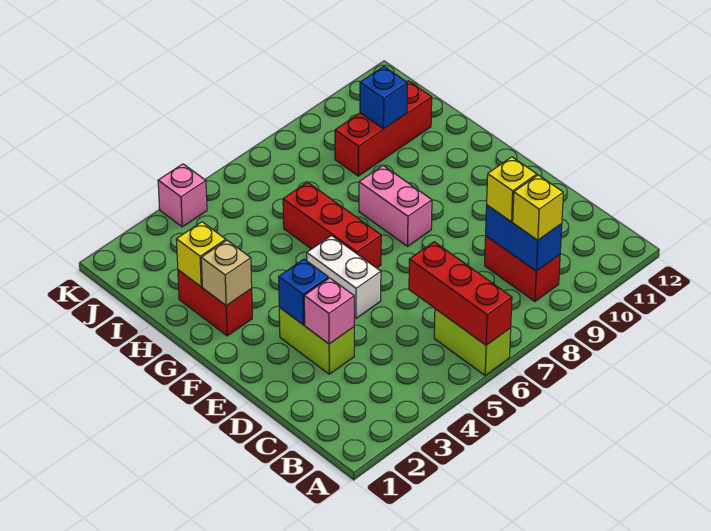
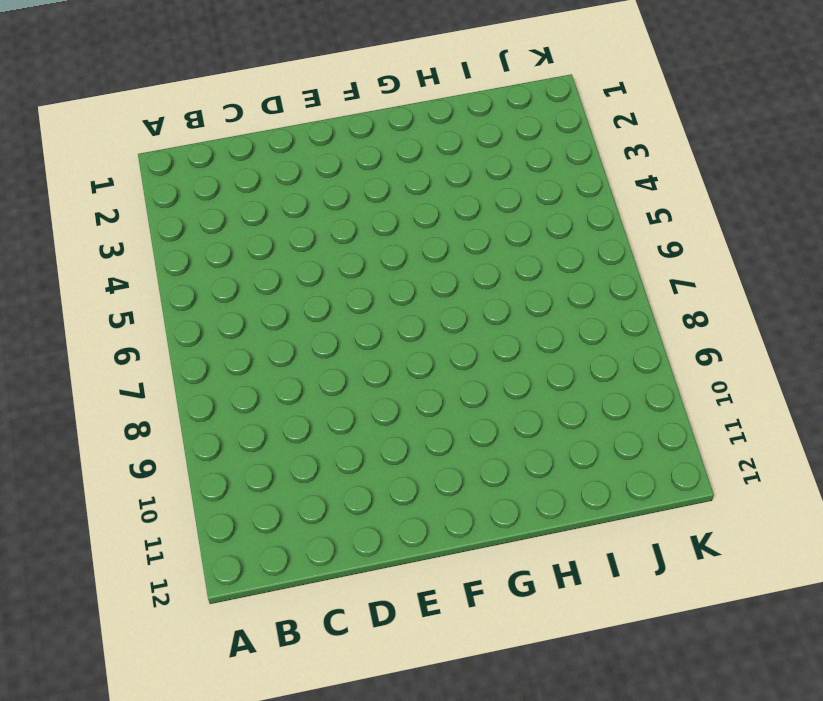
none -> lime 1x2 brick [434,309,511,376]
none -> red 1x2 brick [485,236,560,301]
none -> lime 1x2 brick [279,307,354,374]

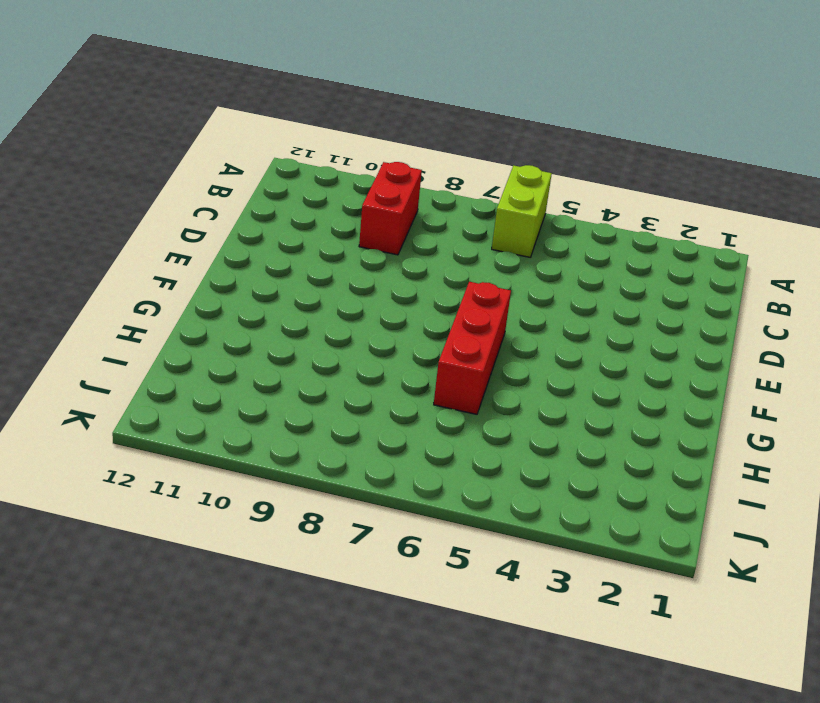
none -> lime 1x2 brick [279,307,354,374]
none -> white 1x2 brick [307,236,381,318]
none -> pink 1x2 brick [359,165,432,246]

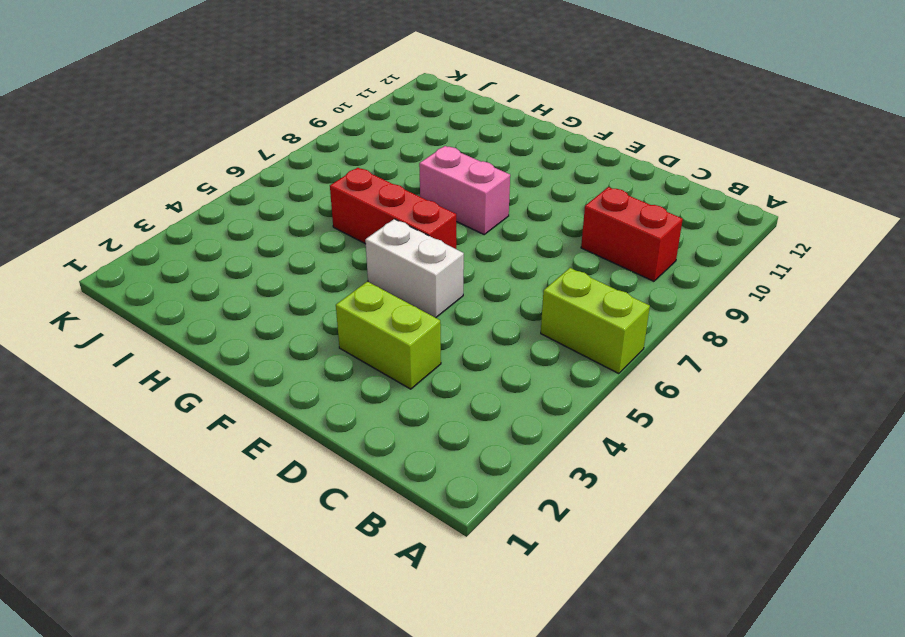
none -> red 1x2 brick [178,270,252,336]
none -> red 1x3 brick [335,81,432,176]
none -> pink 1x1 brick [158,164,207,227]

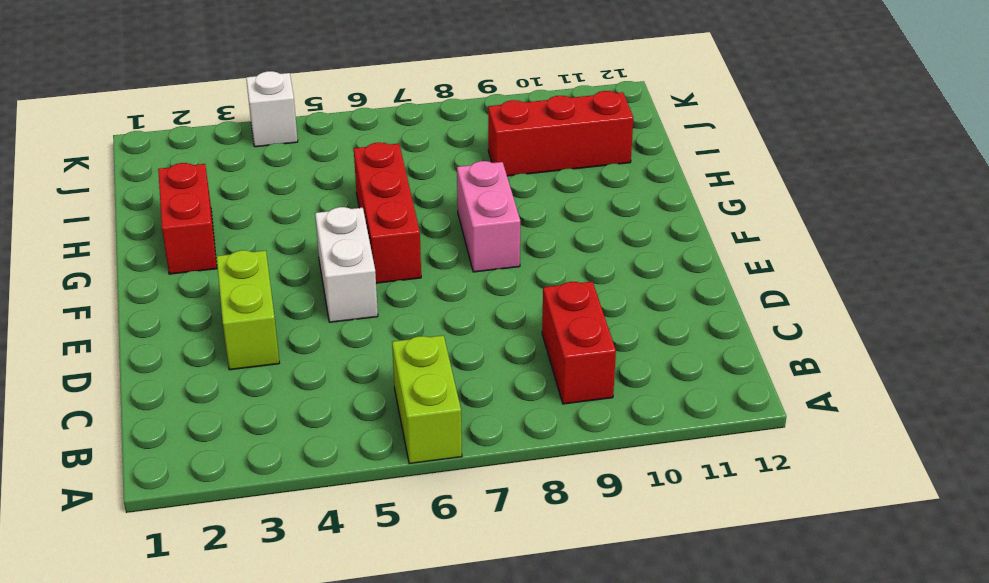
white 1x1 brick [246,71,298,147] -> pink 1x1 brick [158,164,207,227]
none -> red 1x3 brick [409,242,512,345]
none -> blue 1x2 brick [486,205,562,271]
none -> pink 1x1 brick [304,278,354,344]

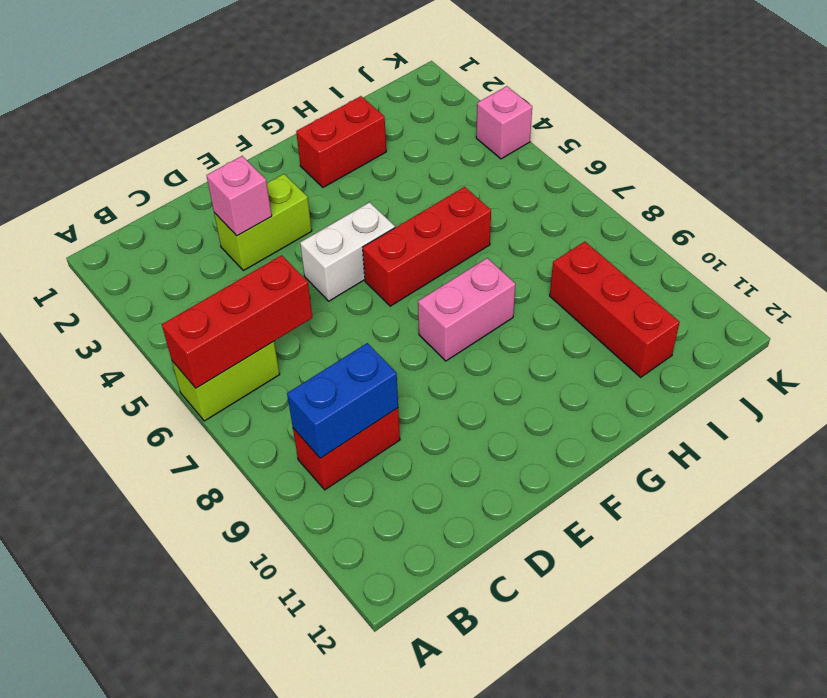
none -> blue 1x1 brick [279,259,328,325]
none -> tan 1x1 brick [201,240,252,306]
none -> yellow 1x1 brick [176,222,226,287]

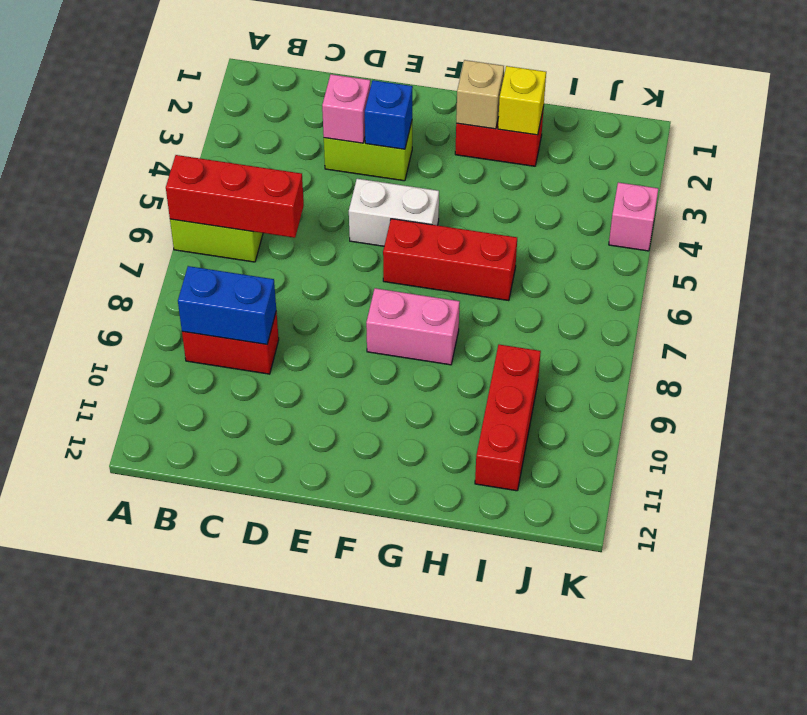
none -> blue 1x1 brick [360,67,407,129]
none -> yellow 1x1 brick [513,175,563,240]
none -> yellow 1x1 brick [487,157,537,222]

